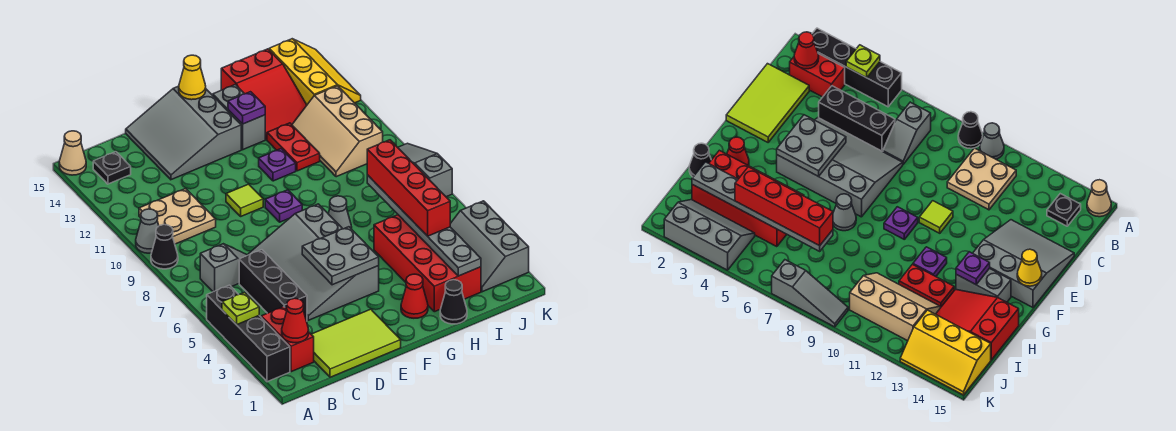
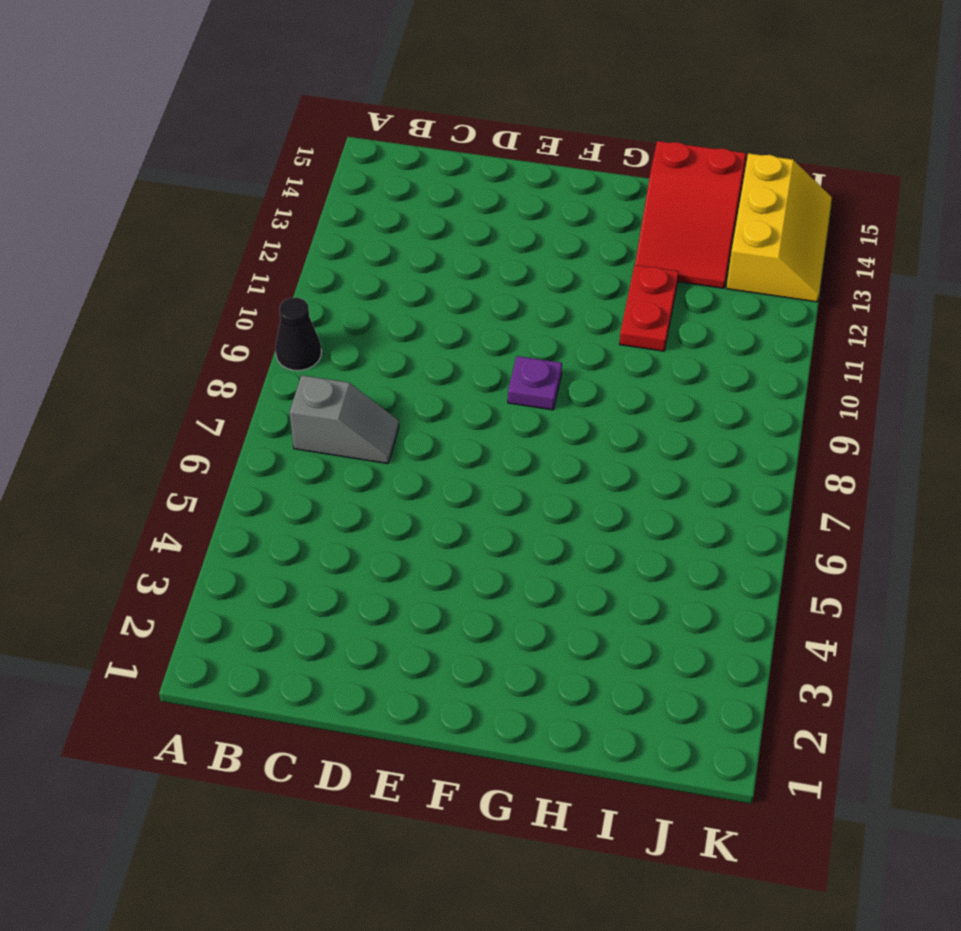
none -> black 1x4 brick [207,285,290,382]
none -> grey 1x1 cone [136,209,159,253]
none -> tan 1x1 cone [59,131,86,175]
none -> red 1x2 brick [261,307,314,372]

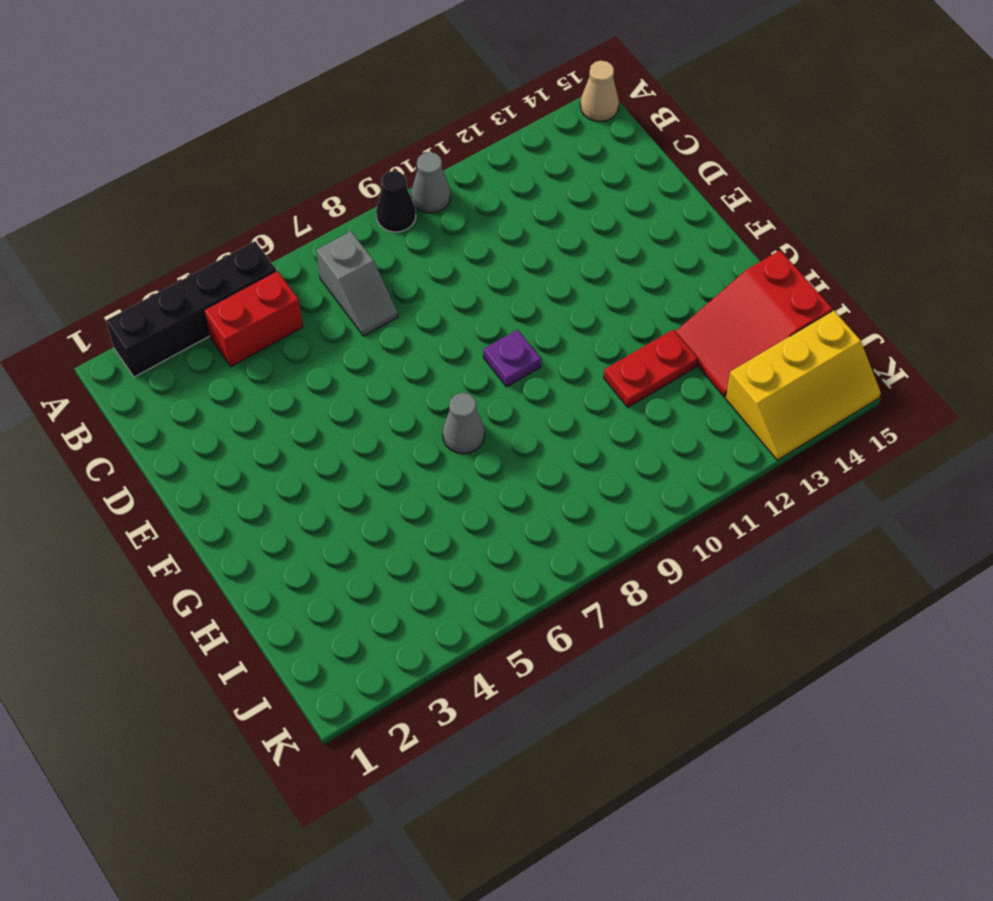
red 1x2 brick [204,271,303,367] -> red 1x2 brick moved to [261,307,314,372]
none -> tan 2x2 plate [139,189,216,244]
none -> black 1x1 plate [93,152,131,184]
none -> lime 2x3 tile [311,309,401,377]
none -> black 1x3 brick [239,250,307,321]

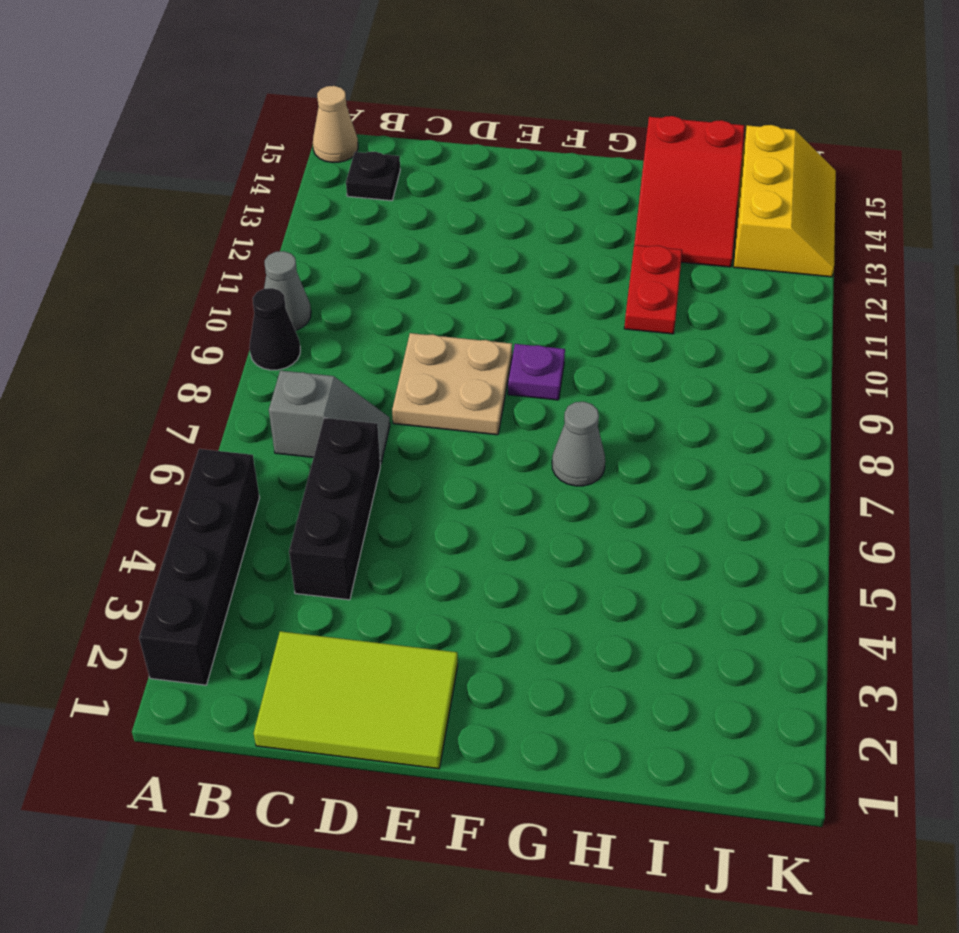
tan 2x2 plate [392,333,512,435] -> tan 2x2 plate moved to [139,189,216,244]
none -> red 1x2 brick [261,307,314,372]
none -> grey 3x4 slope [248,204,379,320]
none -> grey 3x3 slope [126,86,241,180]
none -> lime 1x1 tile [226,184,263,216]

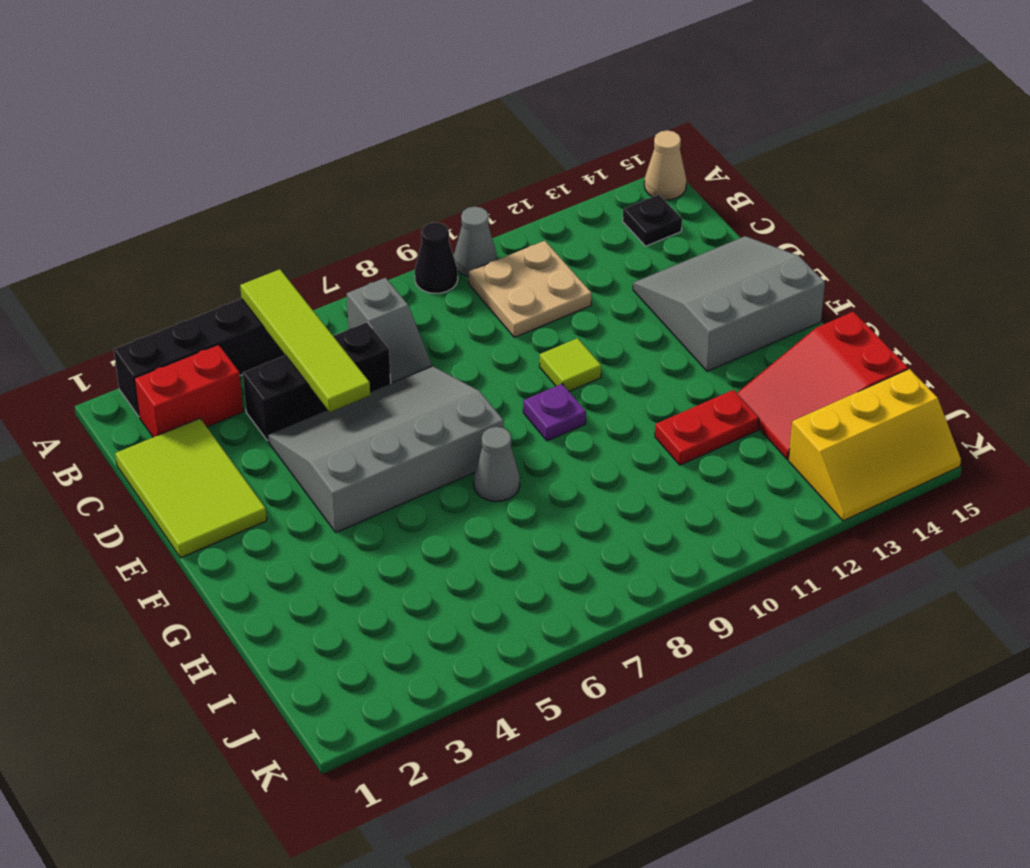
lime 1x4 tile [240,269,370,412] -> none
none -> red 1x1 cone [401,274,428,318]
none -> purple 1x1 plate [259,149,296,181]
none -> grey 1x2 brick [213,85,265,150]
none -> black 1x1 cone [440,280,467,324]

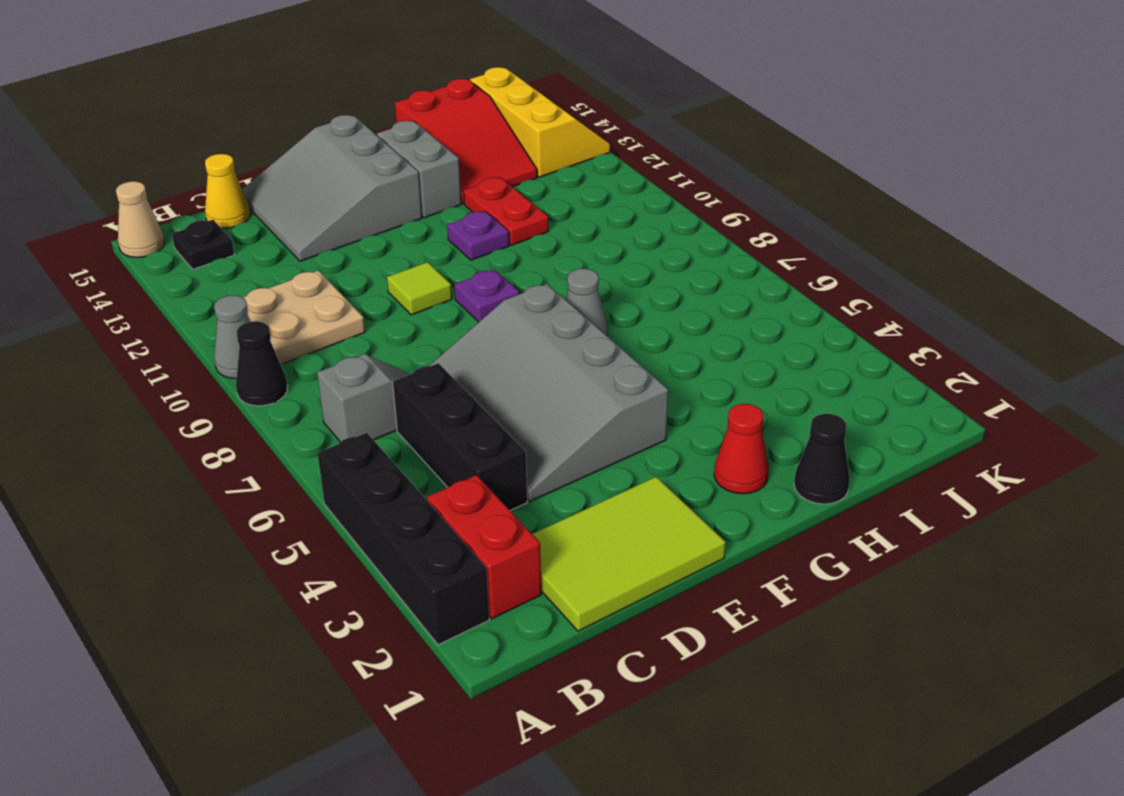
yellow 1x1 cone [205,154,250,228] -> yellow 1x1 cone moved to [179,55,206,100]
none -> red 2x4 brick [374,215,481,312]
none -> tan 2x3 slope [292,86,383,177]
none -> grey 2x3 slope [450,201,529,292]
none -> grey 1x3 slope [398,143,452,197]

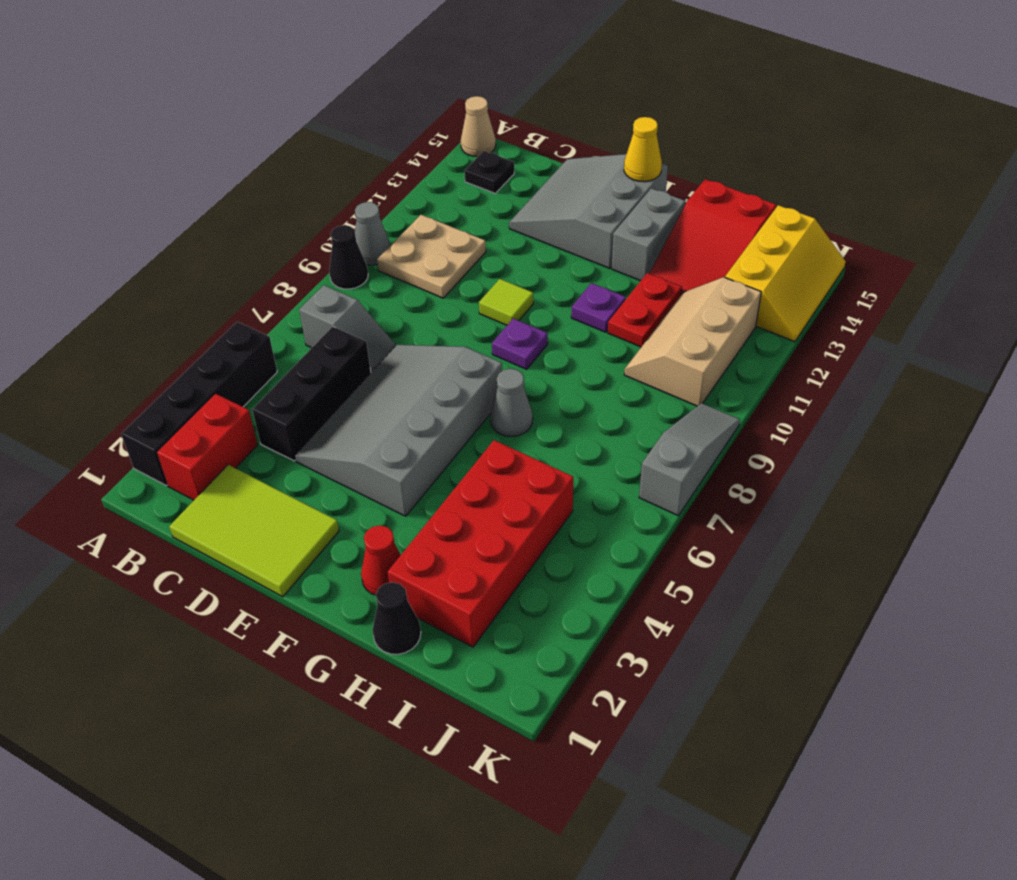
none -> grey 2x3 slope [450,201,529,292]
none -> lime 1x1 plate [222,292,259,325]
none -> red 1x1 cone [282,298,309,343]
none -> grey 2x2 plate [302,227,379,285]

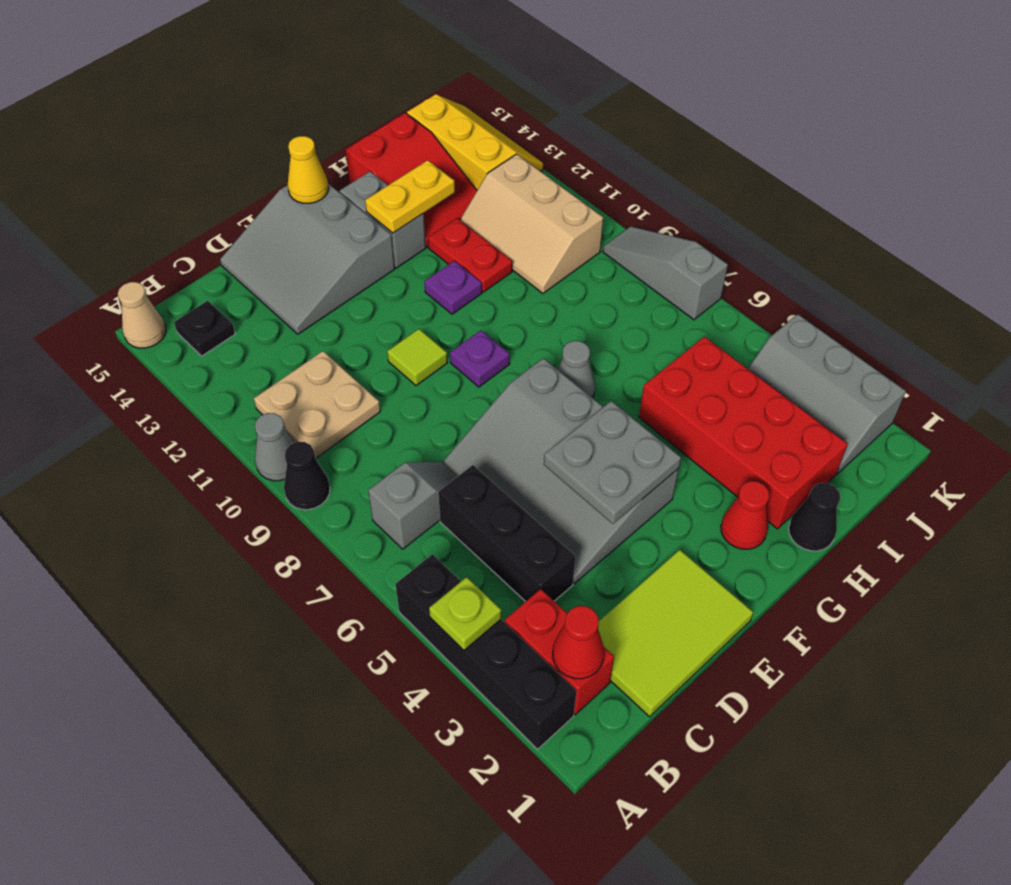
yellow 1x2 plate [365,160,455,233] -> purple 1x1 plate [228,92,265,124]
none -> grey 1x6 plate [367,175,481,276]
none -> red 1x4 brick [367,140,450,236]

